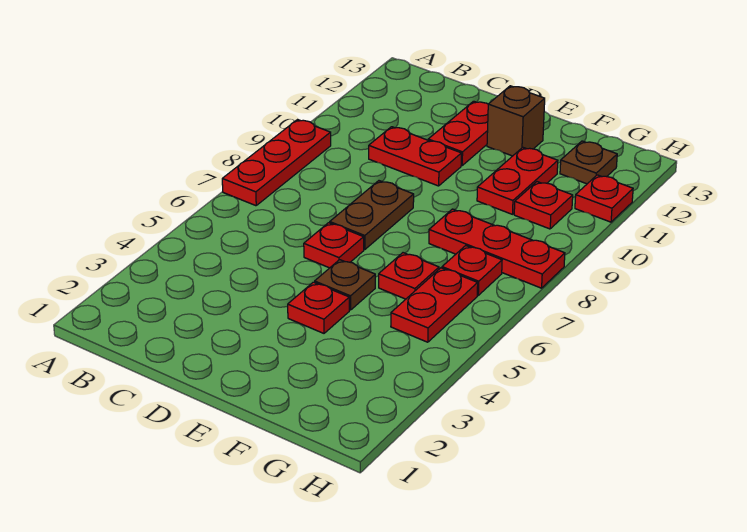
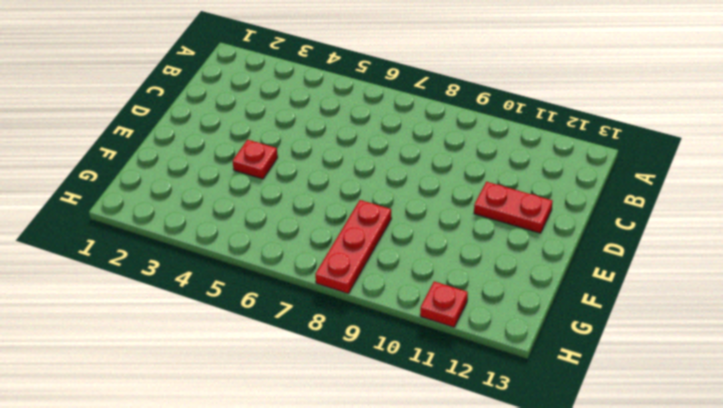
none -> red 1x3 plate [222,120,331,206]
none -> red 1x2 plate [369,127,461,186]
none -> red 1x1 plate [304,223,364,268]

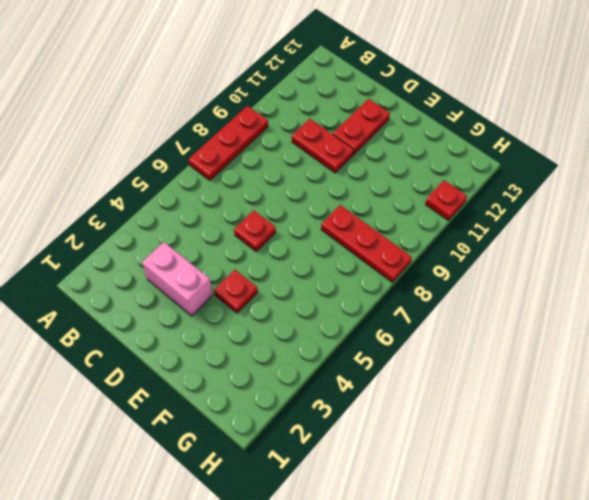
pink 1x2 brick [142,242,213,316] -> none
none -> brown 1x2 plate [330,181,414,250]
none -> brown 1x1 plate [315,260,375,310]
none -> brown 1x1 brick [487,86,545,156]

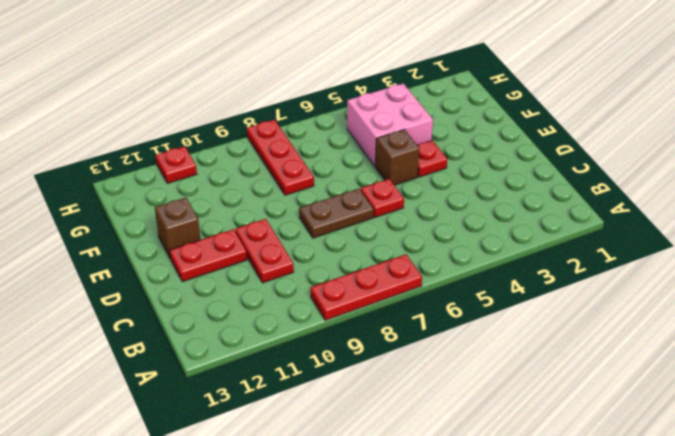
brown 1x1 brick [376,130,419,185] -> brown 1x1 plate [315,260,375,310]
pink 2x2 brick [347,84,433,167] -> red 1x2 plate [391,268,478,342]
none -> red 1x1 plate [379,253,439,299]
none -> red 1x2 plate [477,147,558,214]
none -> red 1x1 plate [442,246,502,295]

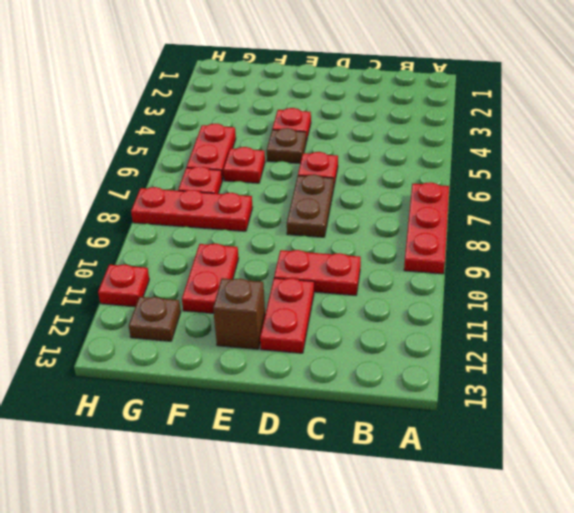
none -> red 1x1 plate [514,182,573,229]

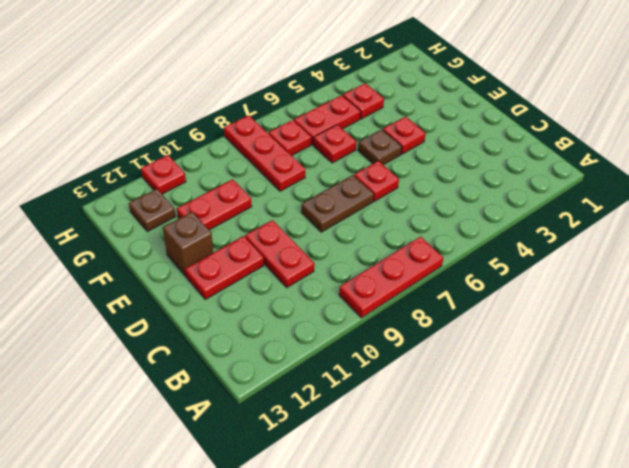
red 1x1 plate [343,83,384,119] -> red 1x1 plate moved to [514,182,573,229]

